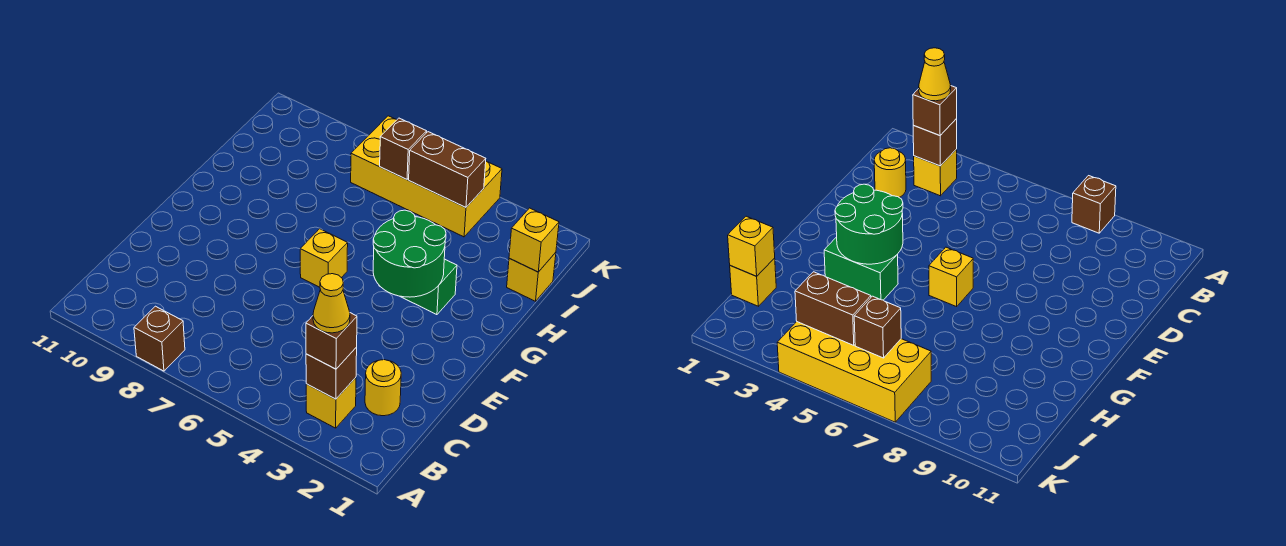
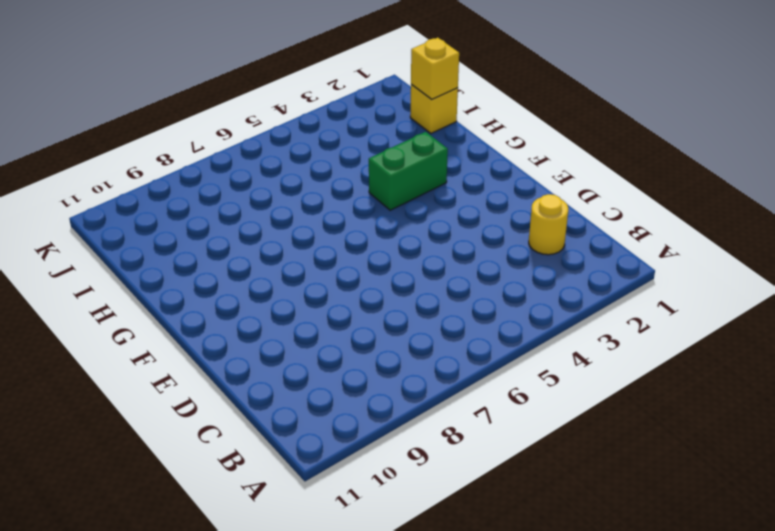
none -> brown 1x1 brick [134,306,185,371]
none -> yellow 1x1 brick [306,378,356,428]
none -> yellow 1x1 brick [300,229,348,287]

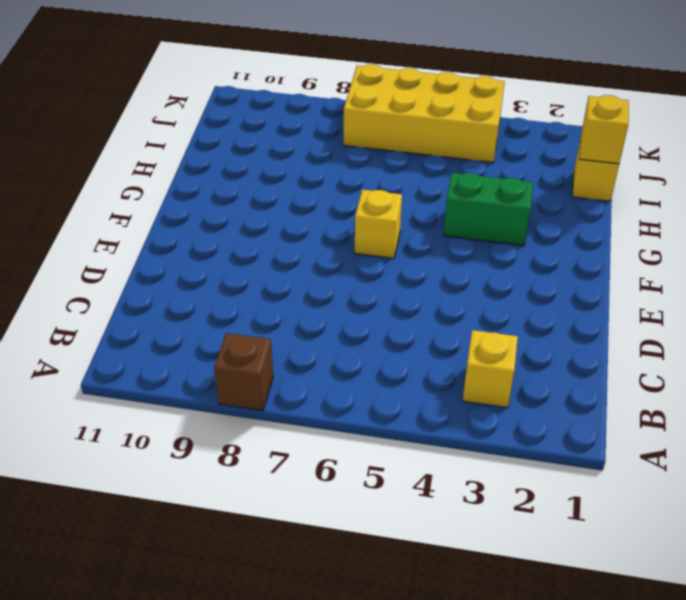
none -> yellow 1x1 round brick [365,360,401,416]
none -> brown 1x1 brick [306,347,357,399]
none -> green 2x2 round brick [373,210,446,297]

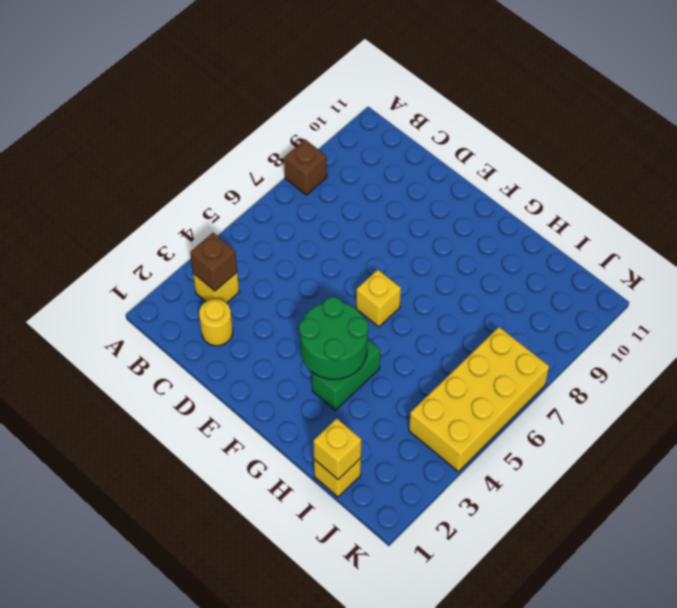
none -> brown 1x2 brick [409,132,486,208]
none -> brown 1x1 brick [380,118,427,179]
none -> brown 1x1 brick [306,313,357,369]

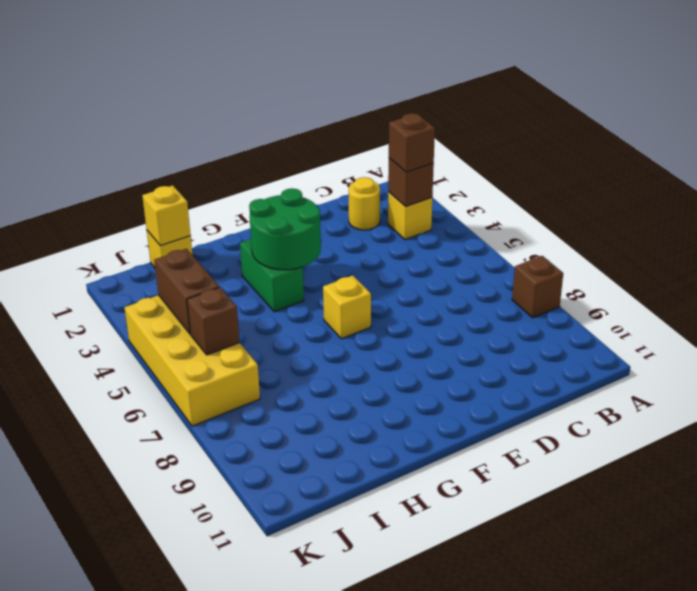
none -> yellow 1x1 cone [313,274,350,333]

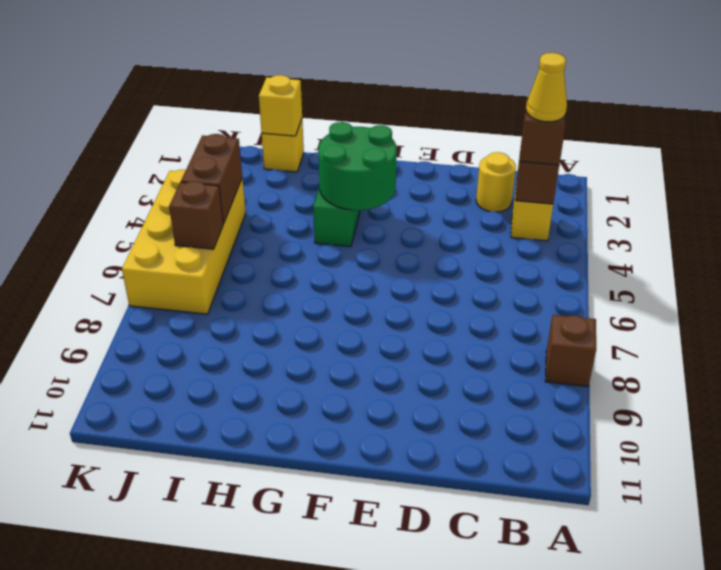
none -> yellow 1x1 brick [300,229,348,287]

